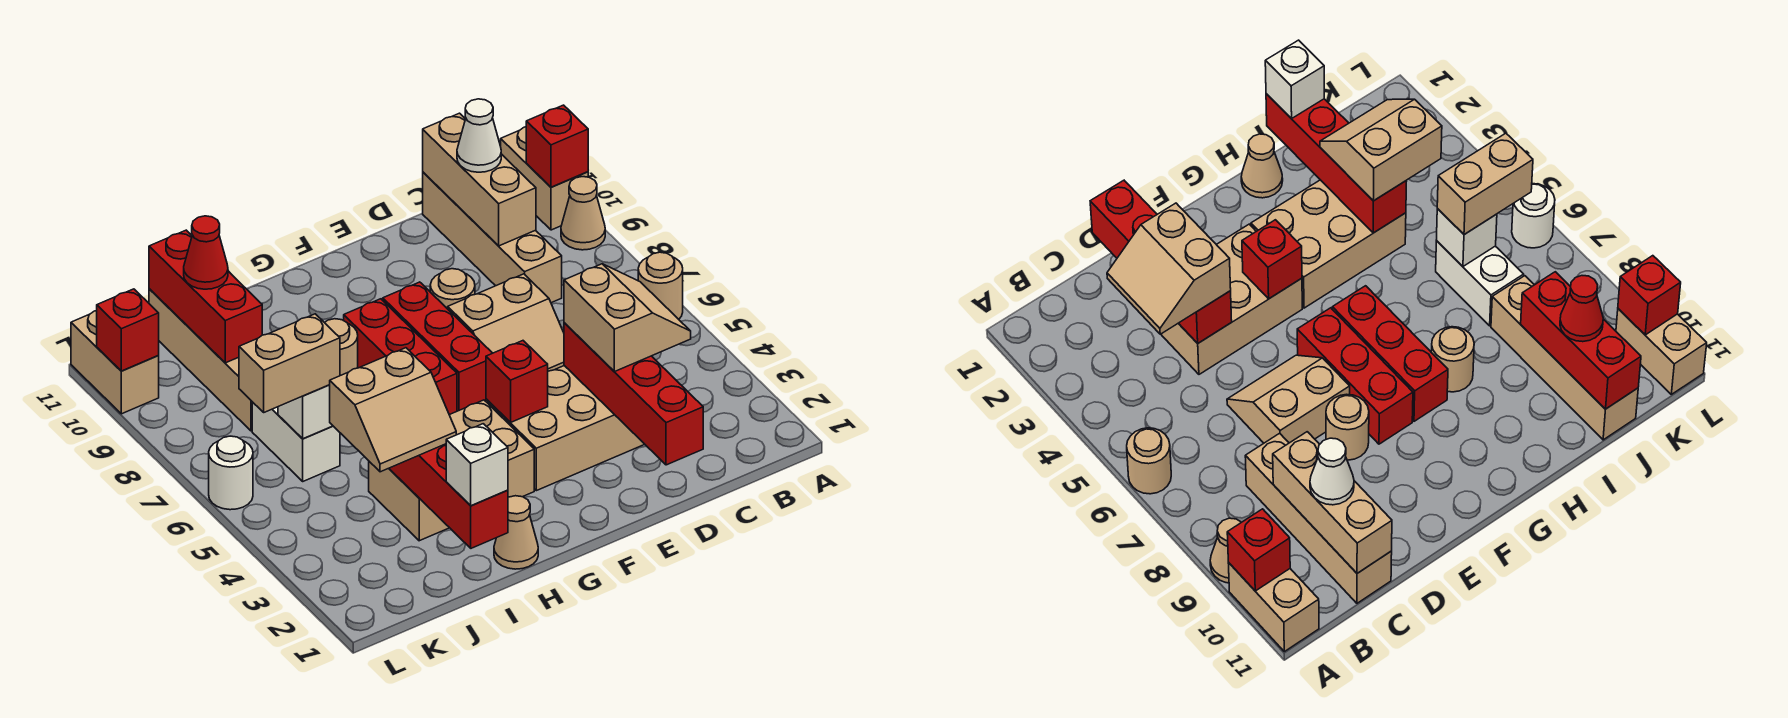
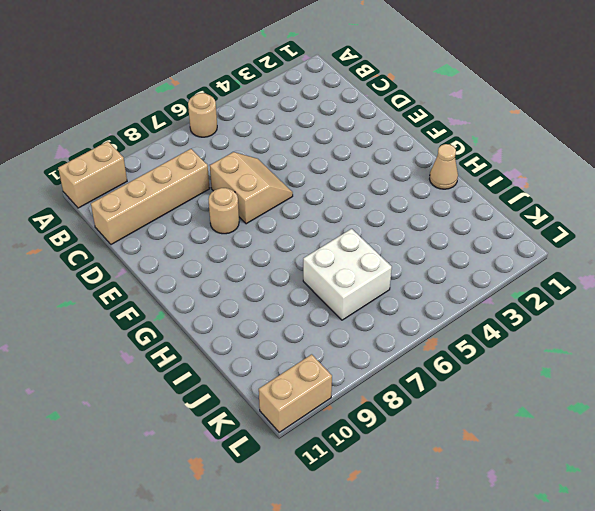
white 2x2 brick [303,229,392,320] -> white 1x2 brick [252,402,340,481]
none -> tan 1x1 cone [561,177,605,250]
none -> tan 2x3 brick [486,366,645,491]
none -> red 1x3 brick [383,282,492,411]
none -> tan 2x3 brick [369,400,534,541]

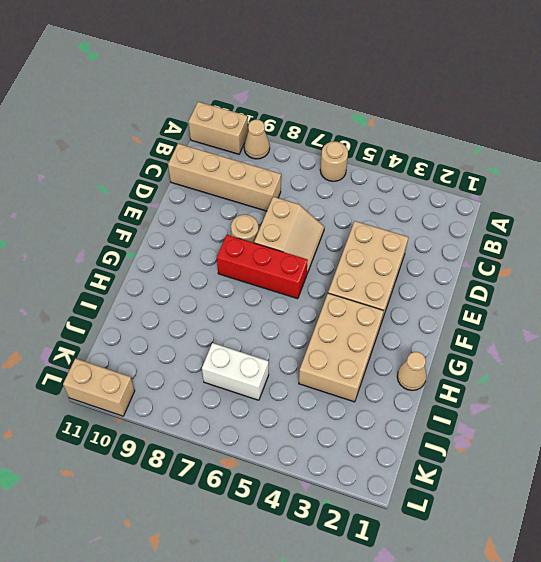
none -> red 1x3 brick [344,299,457,415]
none -> tan 1x1 round brick [325,319,358,376]
none -> tan 1x4 brick [149,289,252,431]
none -> white 1x1 round brick [209,436,253,510]

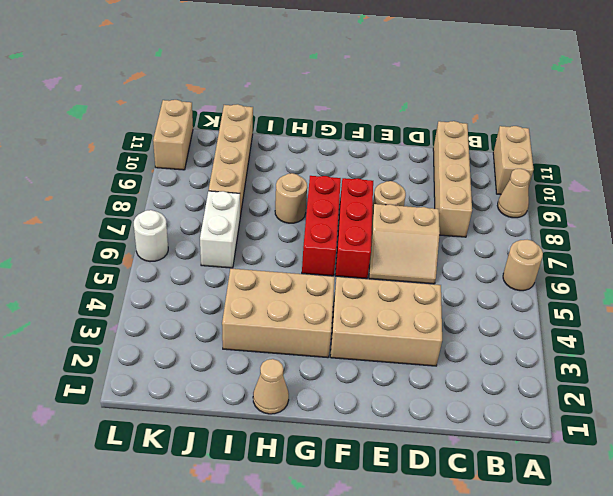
none -> red 1x1 brick [526,105,588,187]
none -> tan 1x3 brick [423,113,536,246]
none -> red 1x4 brick [564,323,703,465]
none -> red 1x1 brick [486,341,548,423]

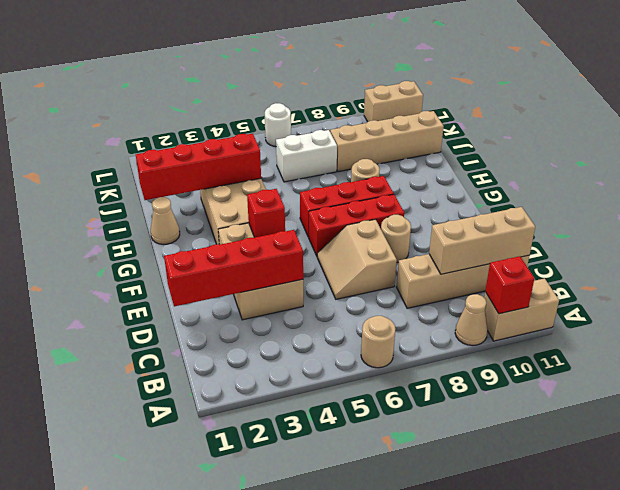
none -> white 1x1 brick [278,385,333,439]
none -> red 1x3 brick [149,230,262,363]
none -> red 1x1 brick [97,289,159,371]
none -> tan 2x2 slope [564,264,691,372]

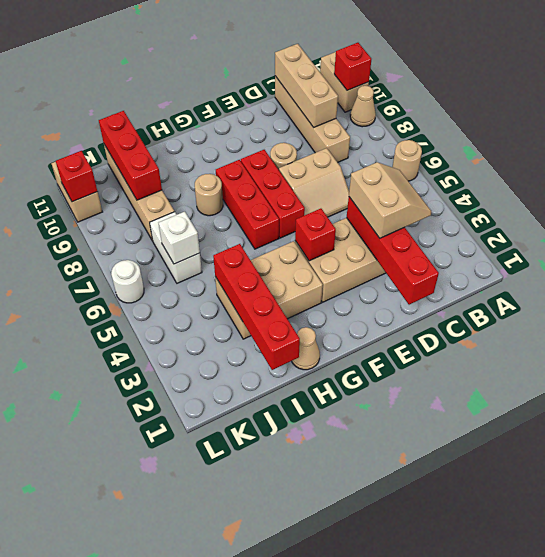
none -> white 1x1 cone [457,99,501,172]
none -> white 1x1 brick [446,424,508,506]
none -> tan 2x2 slope [330,348,456,472]
none -> tan 1x2 brick [239,314,340,412]

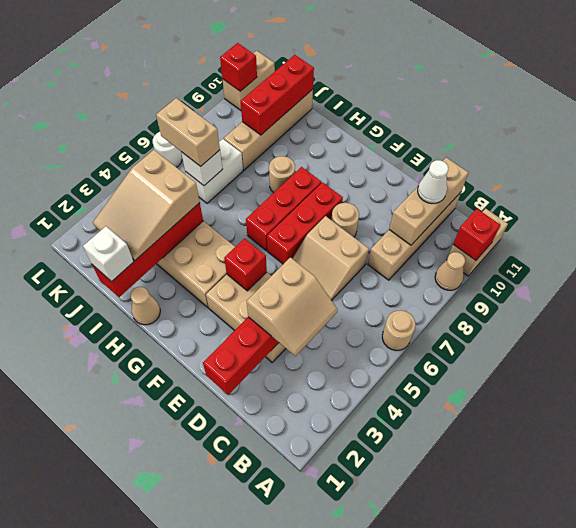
tan 2x3 slope [93,150,200,260] -> tan 2x2 slope [330,348,456,472]
none -> red 1x1 cone [184,216,228,289]

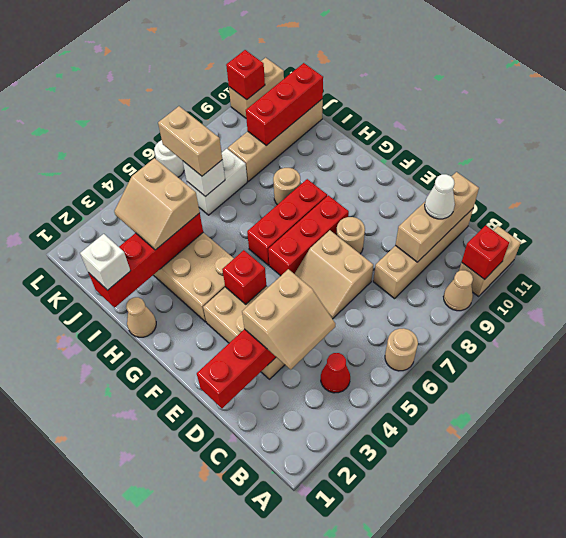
red 1x1 cone [321,353,350,393] -> red 1x1 cone moved to [184,216,228,289]

